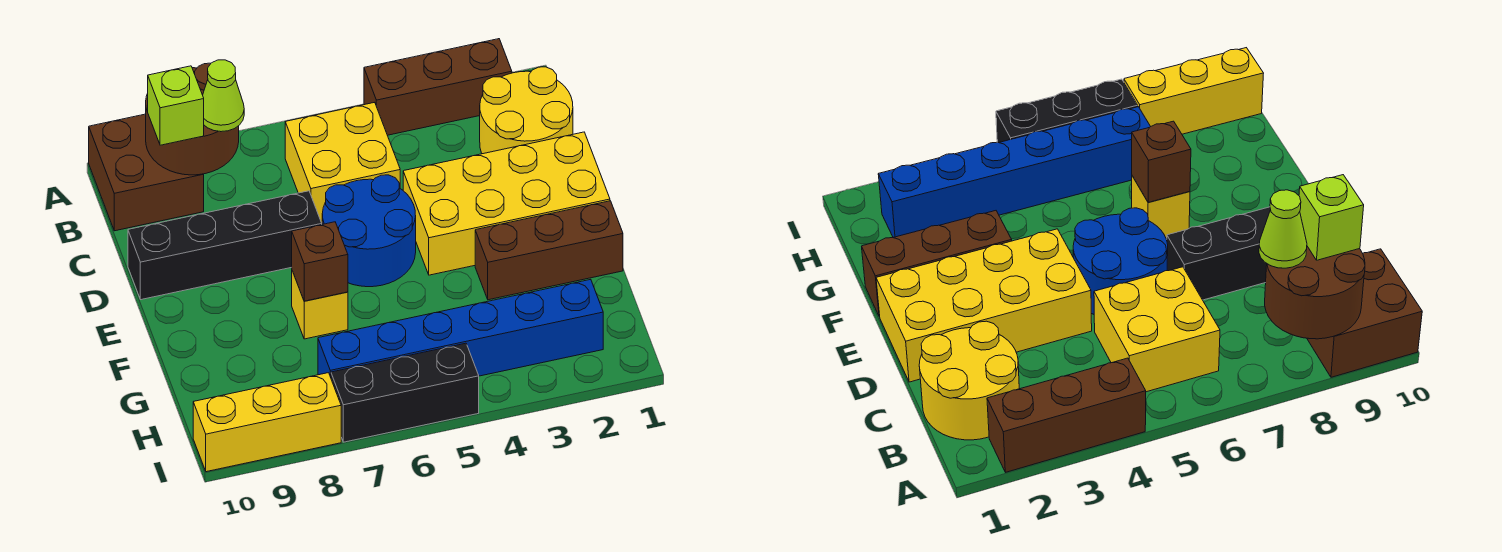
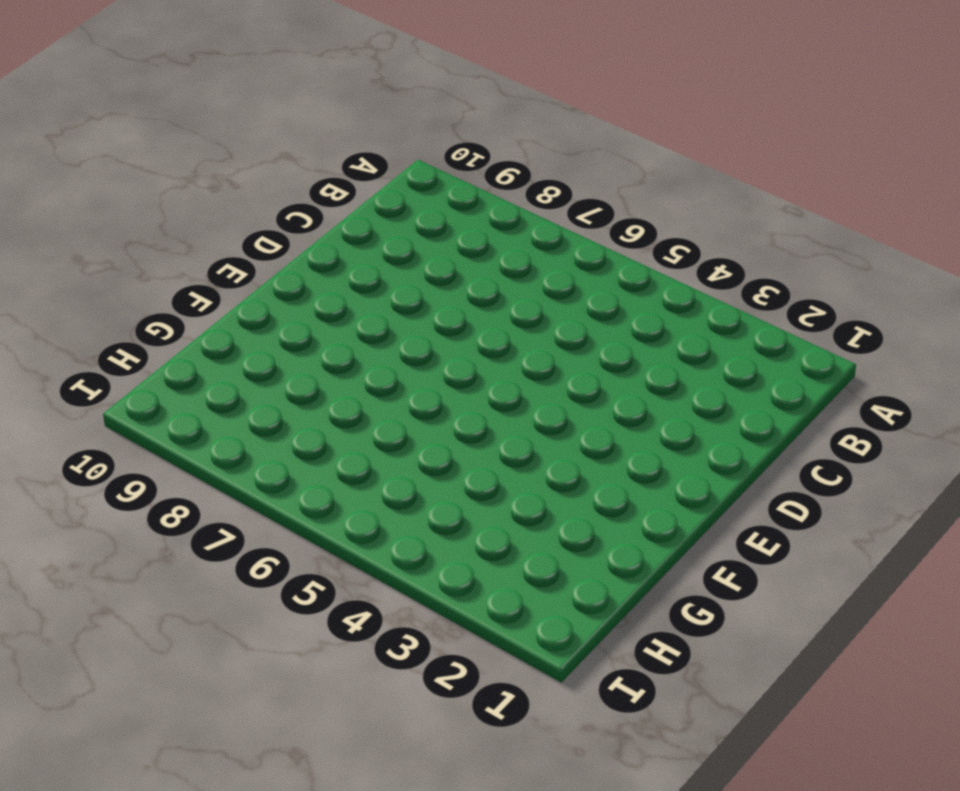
none -> brown 1x3 brick [364,39,512,135]
none -> brown 2x2 brick [89,114,204,231]
none -> yellow 2x2 round brick [480,67,573,154]

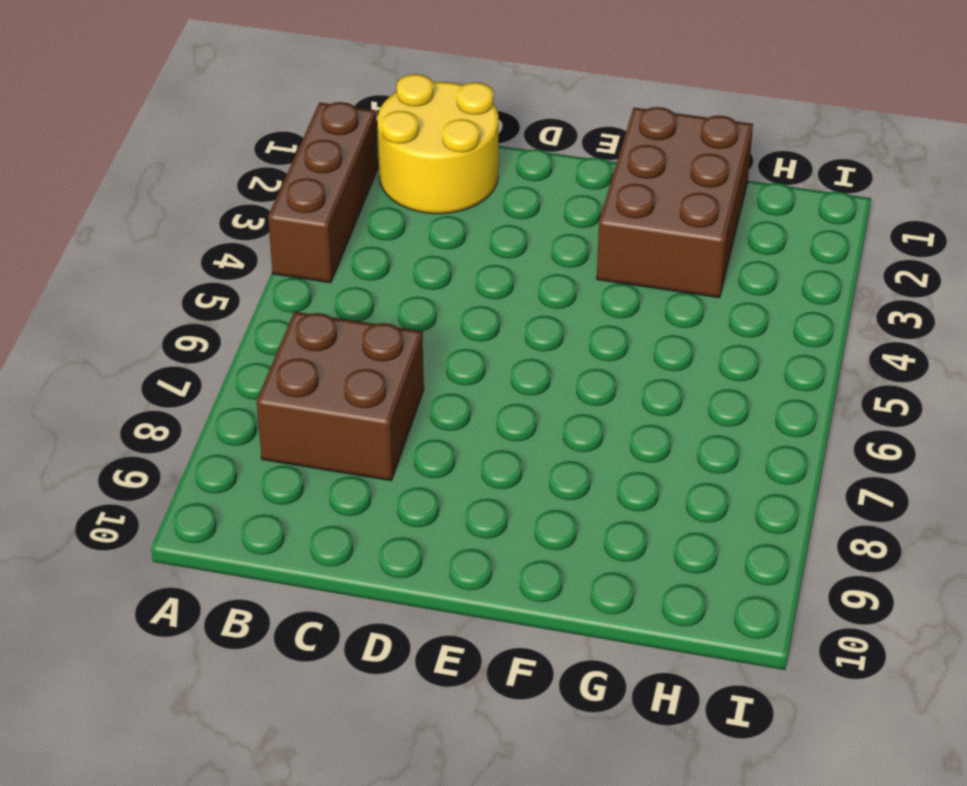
brown 2x2 brick [257,312,424,481] -> brown 2x2 brick moved to [89,114,204,231]
brown 2x3 brick [597,107,753,298] -> brown 1x3 brick [475,201,623,300]
none -> yellow 2x2 brick [285,102,400,223]
none -> yellow 2x4 brick [403,132,610,275]
none -> blue 2x2 round brick [322,175,416,287]

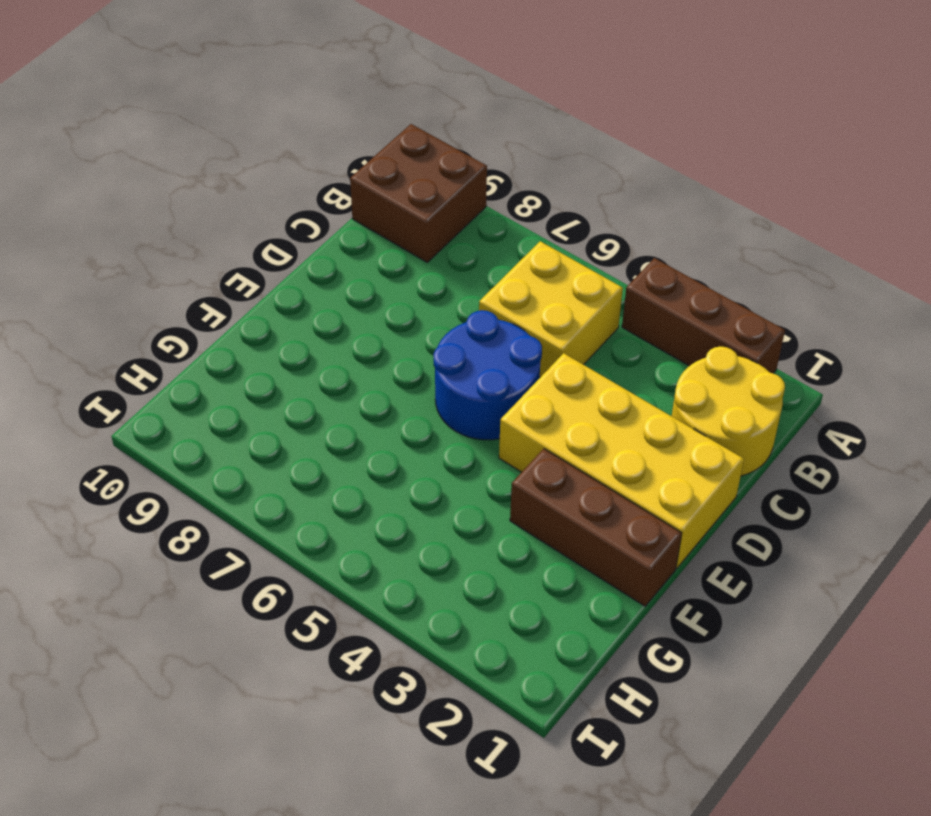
none -> black 1x4 brick [128,191,322,300]
none -> yellow 1x1 brick [292,271,348,339]
none -> blue 1x6 brick [318,279,603,377]

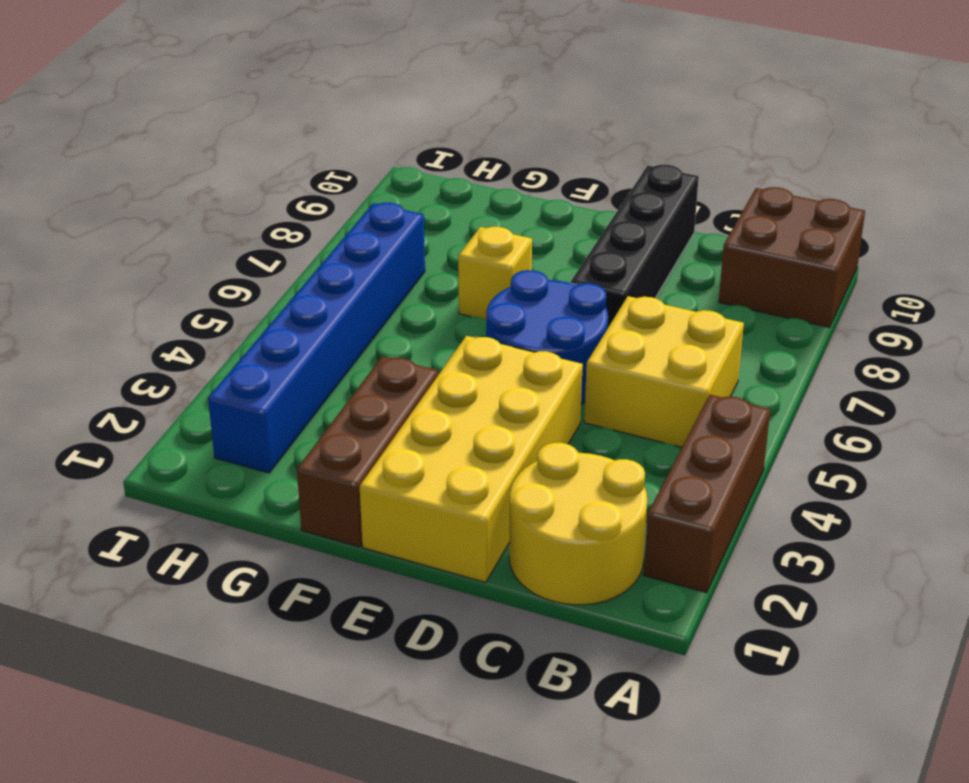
none -> black 1x3 brick [331,343,479,442]
none -> yellow 1x3 brick [193,373,341,472]
none -> brown 2x2 round brick [146,63,239,175]

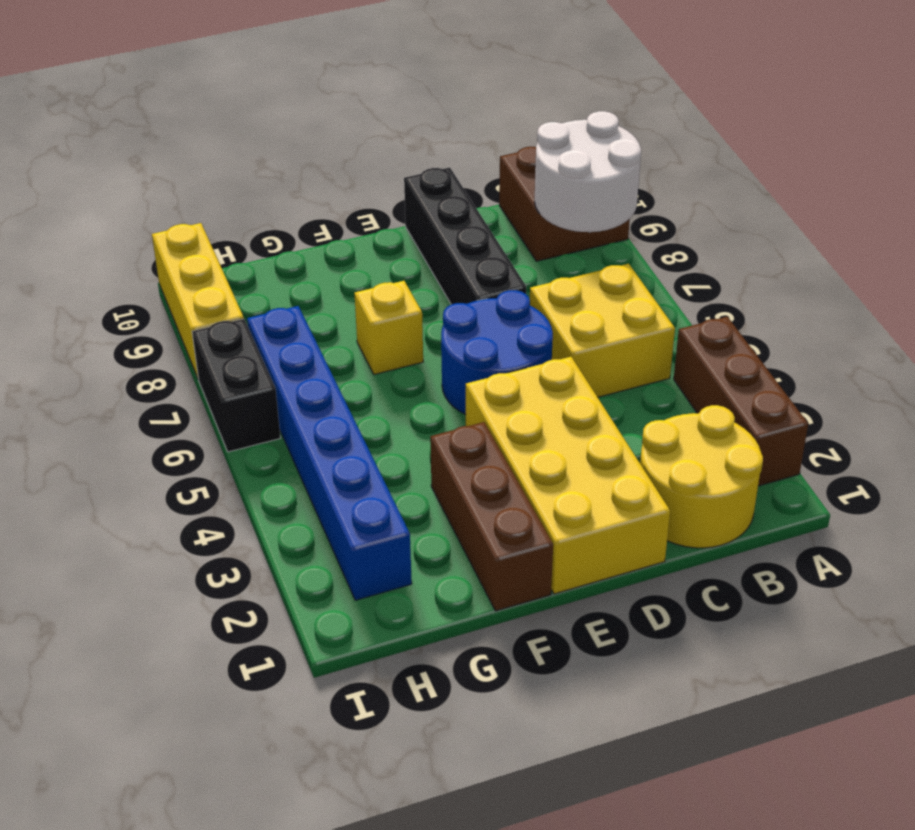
white 2x2 round brick [535,111,641,232] -> brown 2x2 round brick [146,63,239,175]
black 1x2 brick [192,319,281,452] -> black 1x3 brick [331,343,479,442]
none -> brown 1x1 brick [292,222,348,301]
none -> lime 1x1 cone [203,60,244,132]
none -> lime 1x1 brick [148,66,204,145]

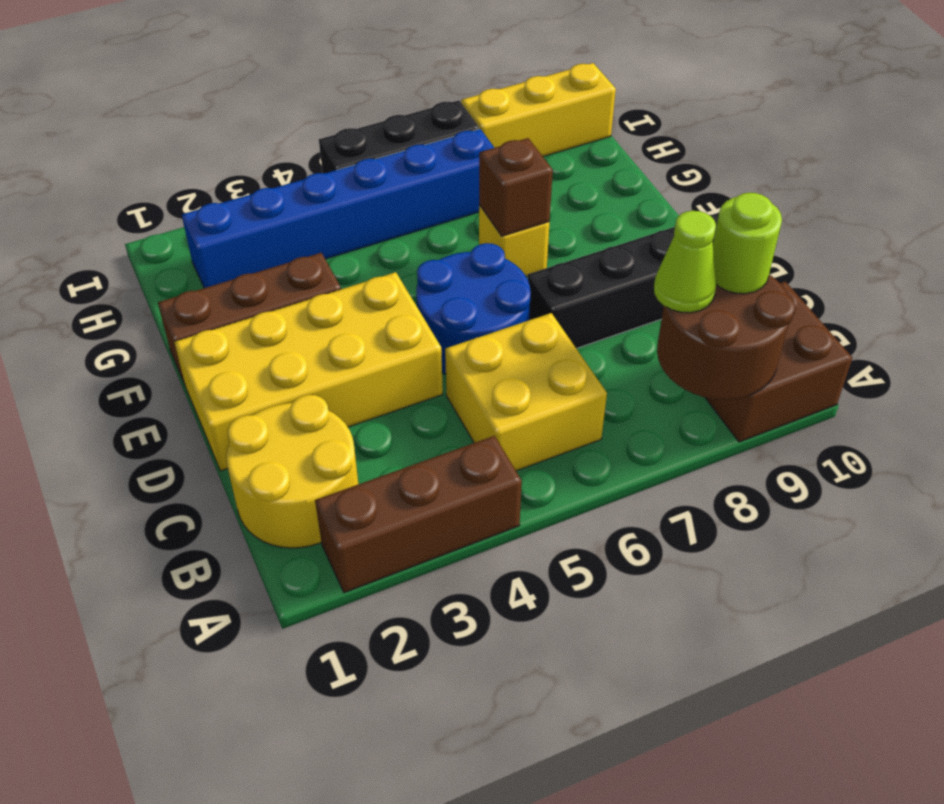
lime 1x1 round brick [713,193,782,294] -> lime 1x1 brick [148,66,204,145]

